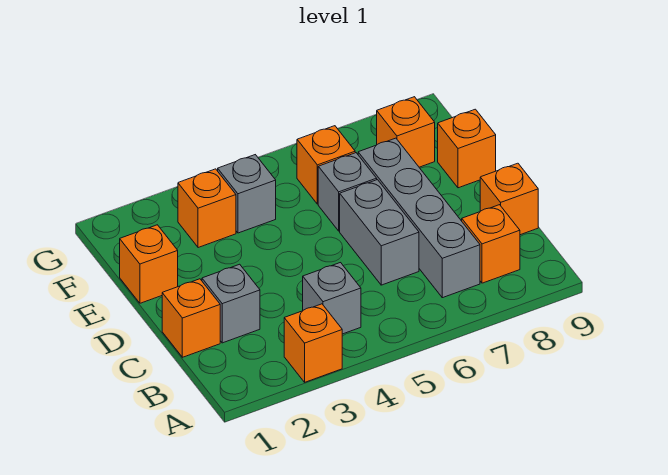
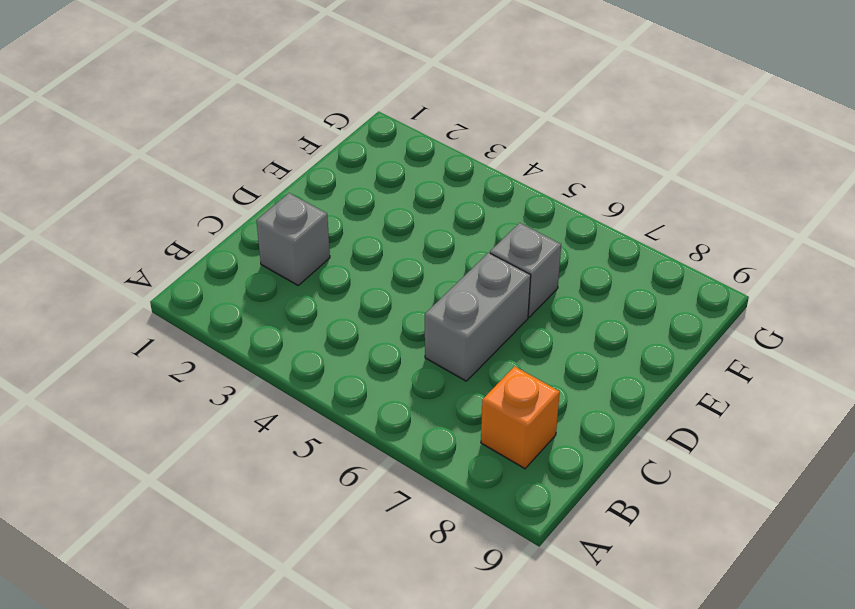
none -> orange 1x1 brick [284,304,342,382]
none -> grey 1x1 brick [303,263,361,334]
none -> grey 1x4 brick [358,138,480,298]

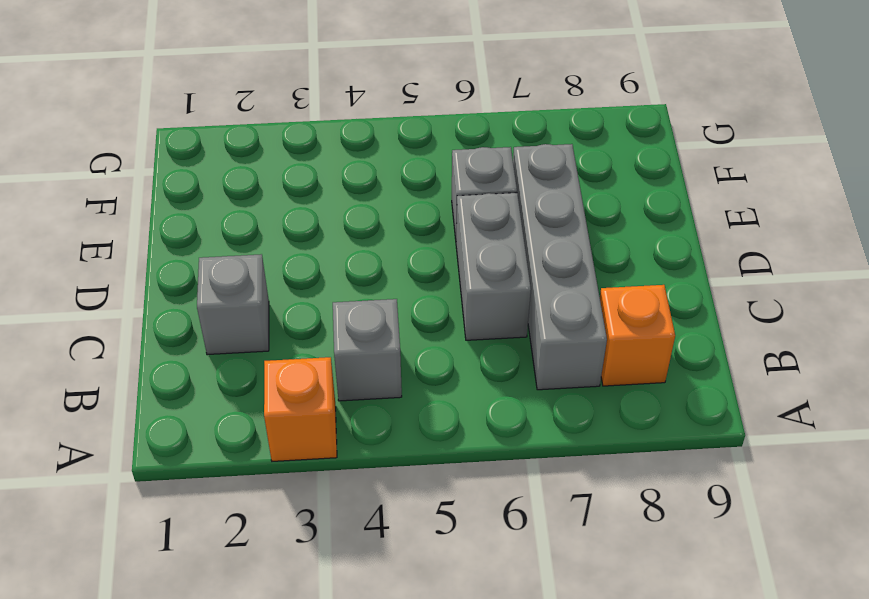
none -> orange 1x1 brick [162,279,220,357]
none -> orange 1x1 brick [480,163,538,235]
none -> orange 1x1 brick [120,225,178,303]

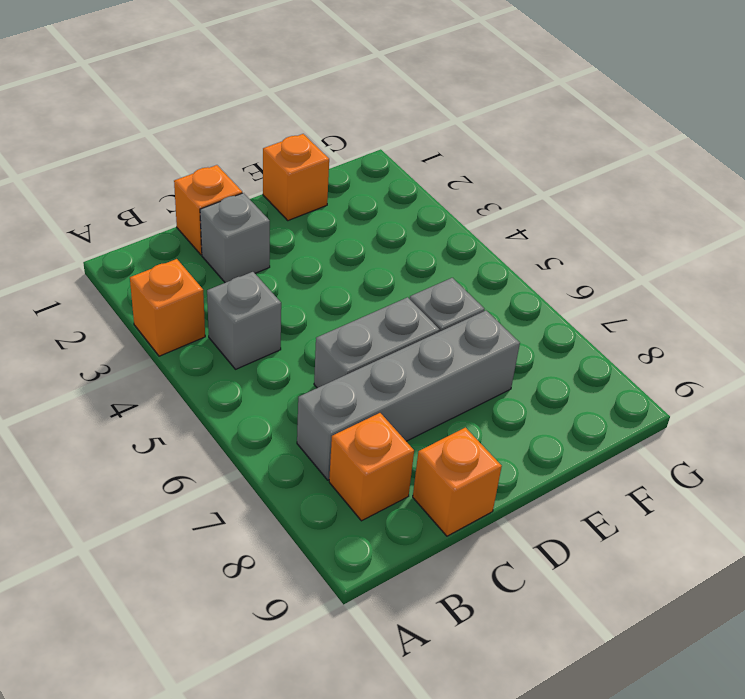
none -> orange 1x1 brick [438,109,496,188]
none -> orange 1x1 brick [178,169,236,248]
none -> grey 1x1 brick [218,155,276,233]

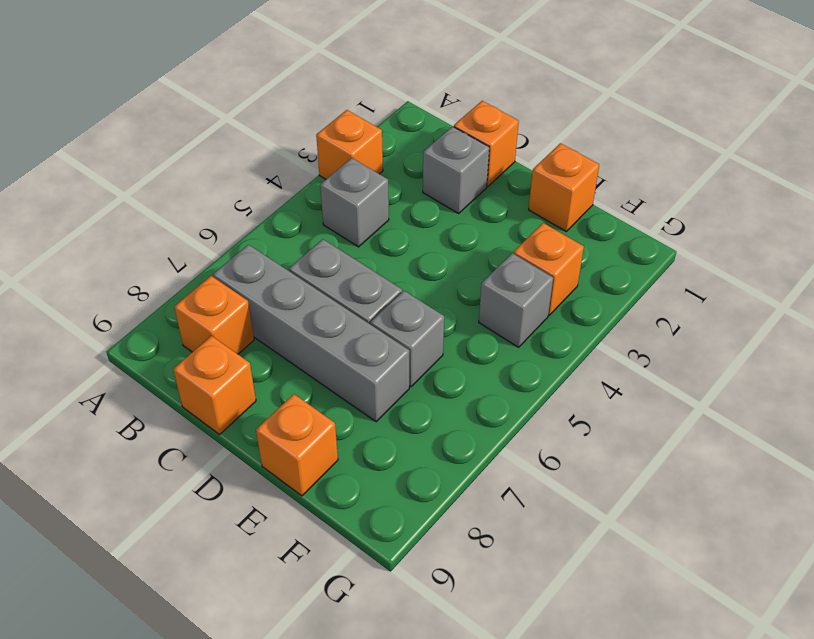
none -> orange 1x1 brick [297,126,355,204]
none -> orange 1x1 brick [377,97,435,167]

